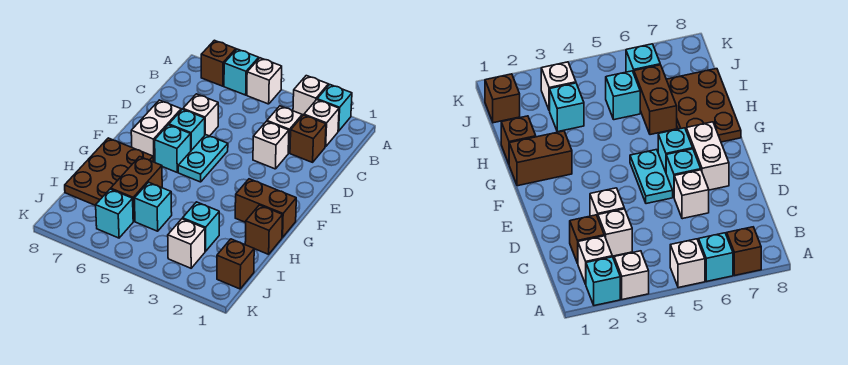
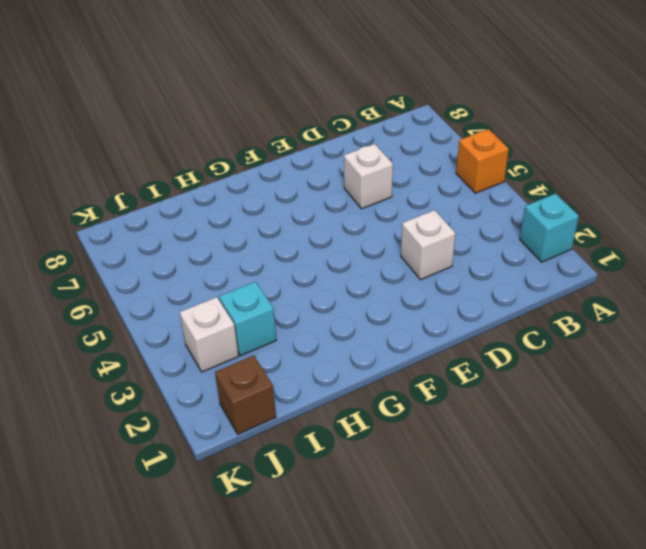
orange 1x1 brick [456,129,509,193] -> white 1x1 brick [247,58,282,104]
none -> white 1x1 brick [293,76,328,116]
none -> cyan 1x1 brick [224,49,259,95]
none -> brown 1x1 brick [201,40,236,86]

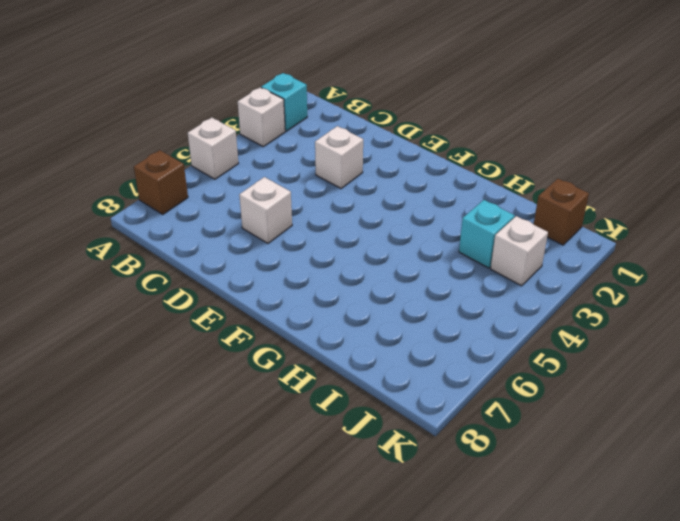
none -> cyan 1x1 brick [224,49,259,95]
none -> white 1x1 brick [304,100,339,147]
none -> brown 1x1 brick [290,115,326,162]

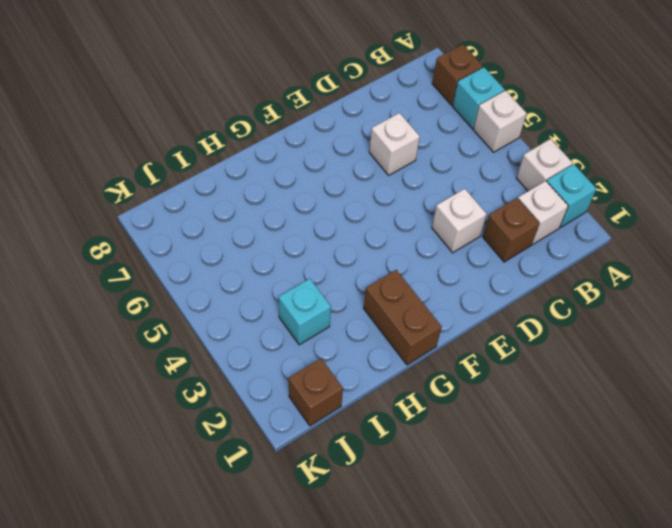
none -> white 1x1 brick [267,106,302,153]
none -> cyan 1x2 plate [178,135,228,182]
none -> cyan 1x1 brick [169,109,205,150]

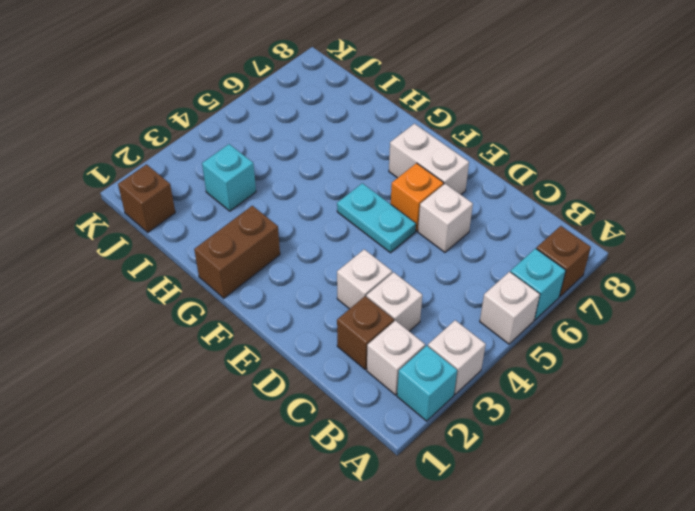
orange 1x1 brick [391,163,444,231] -> cyan 1x1 brick [169,109,205,150]
none -> cyan 1x1 brick [155,125,191,172]
none -> brown 2x3 plate [65,138,153,206]
none -> brown 1x1 brick [245,205,283,254]

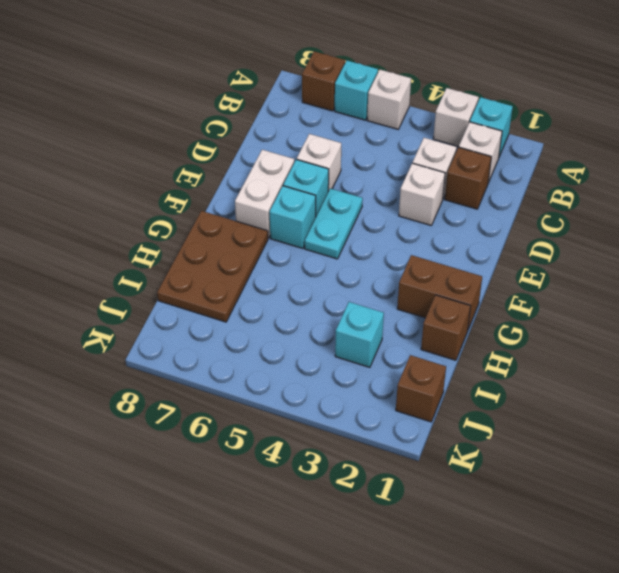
none -> brown 1x2 brick [111,157,162,221]
none -> cyan 1x1 brick [134,182,172,231]
none -> white 1x1 brick [168,219,205,268]

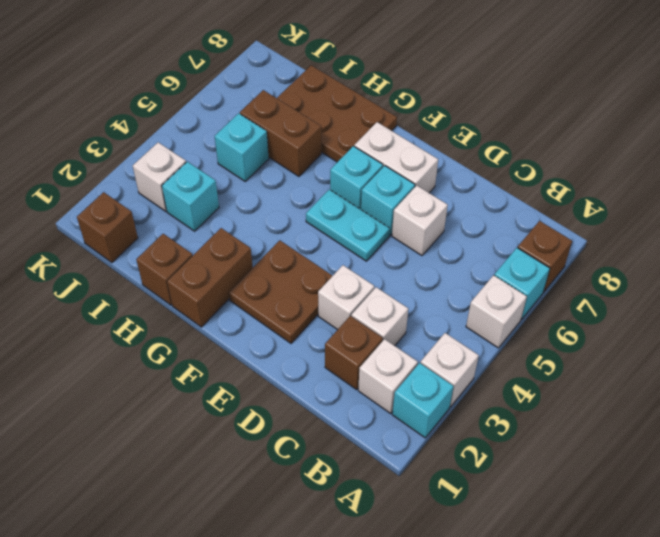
brown 2x2 plate [229,240,332,343] -> none
none -> cyan 1x1 brick [96,189,133,238]

